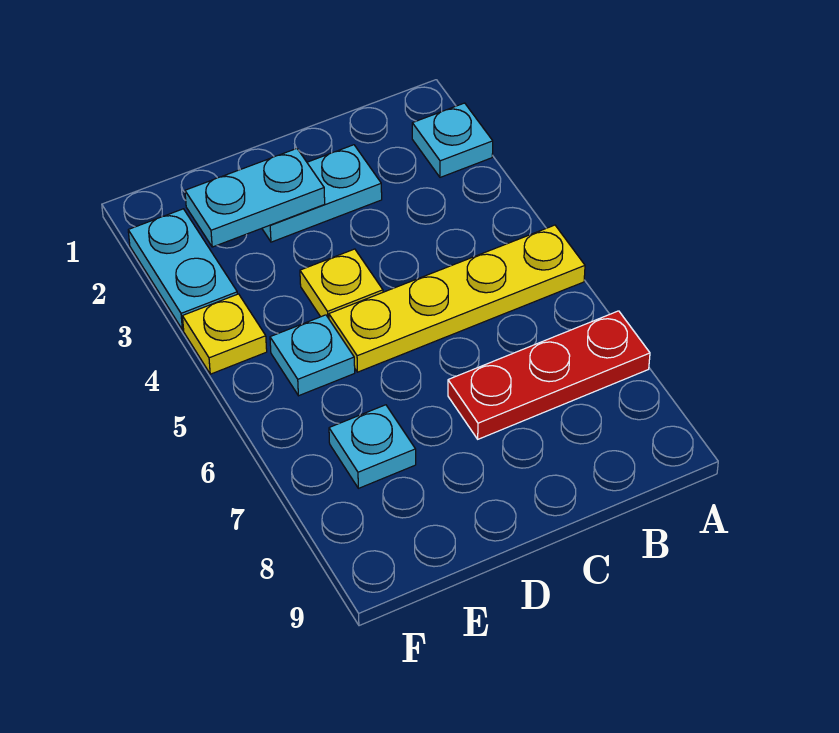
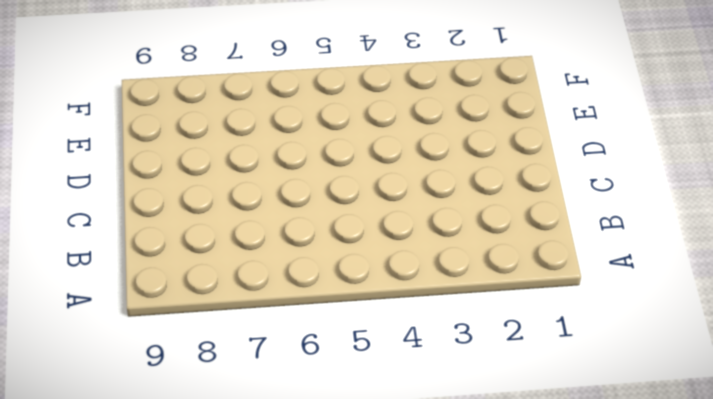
none -> cyan 1x1 plate [412,103,493,177]
none -> yellow 1x4 plate [329,225,585,372]

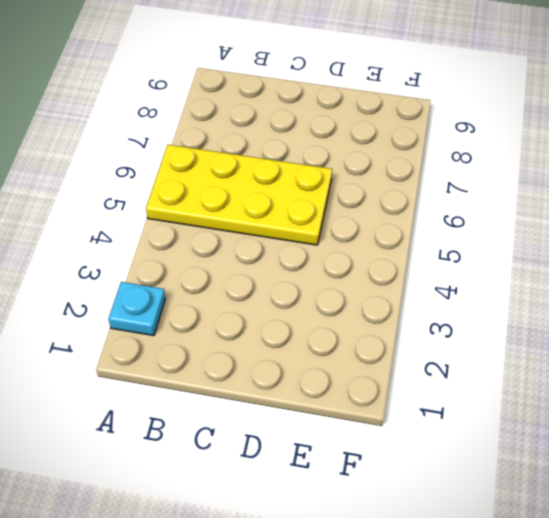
yellow 2x4 plate [146,145,332,245] -> yellow 1x4 plate [329,225,585,372]
none -> red 1x3 plate [448,311,650,439]
none -> cyan 1x2 plate [262,145,382,242]

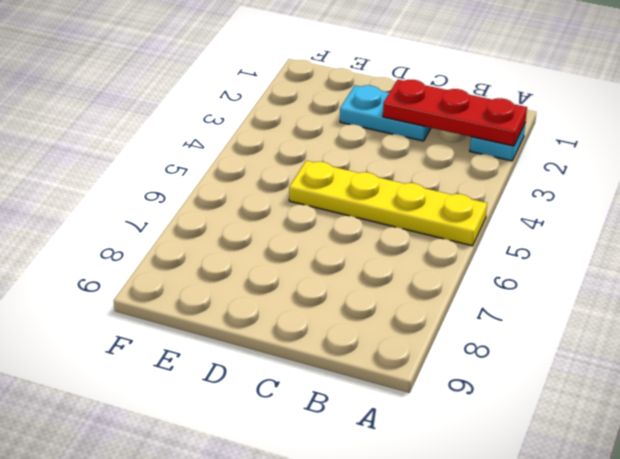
red 1x3 plate [383,80,527,146] -> red 1x3 plate moved to [448,311,650,439]
none -> yellow 1x1 plate [300,249,383,318]
none -> cyan 1x1 plate [270,315,355,396]

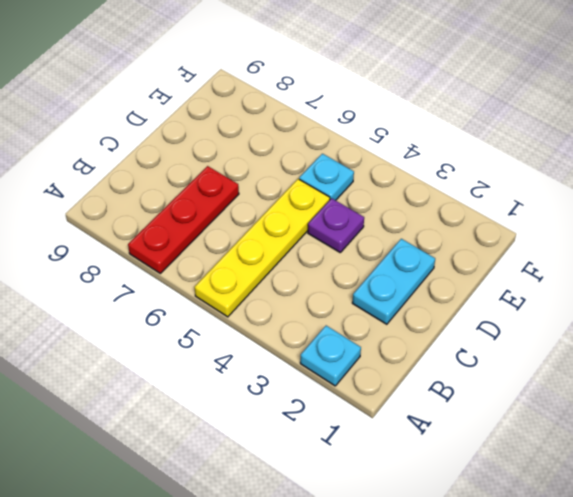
purple 1x1 plate [308,198,364,252] -> yellow 1x1 plate [300,249,383,318]
none -> cyan 1x1 plate [329,405,416,488]
none -> cyan 1x2 plate [128,209,237,330]

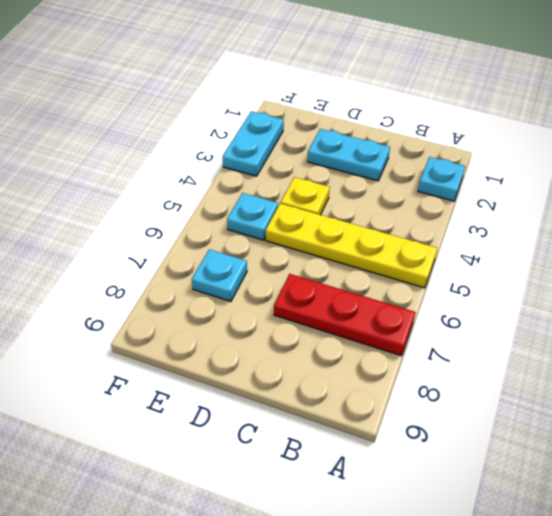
none -> yellow 1x1 plate [182,294,267,374]
none -> cyan 1x2 plate [185,149,325,247]

